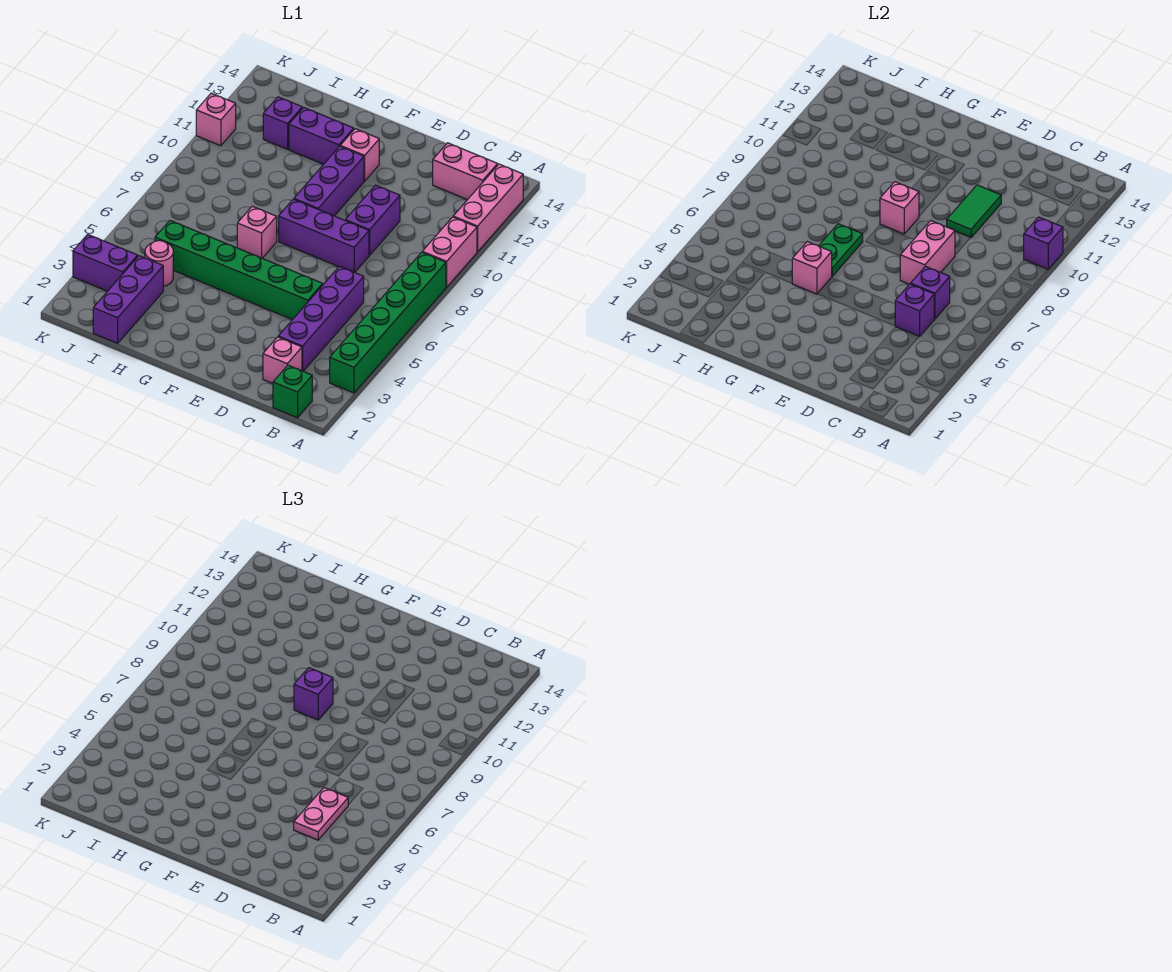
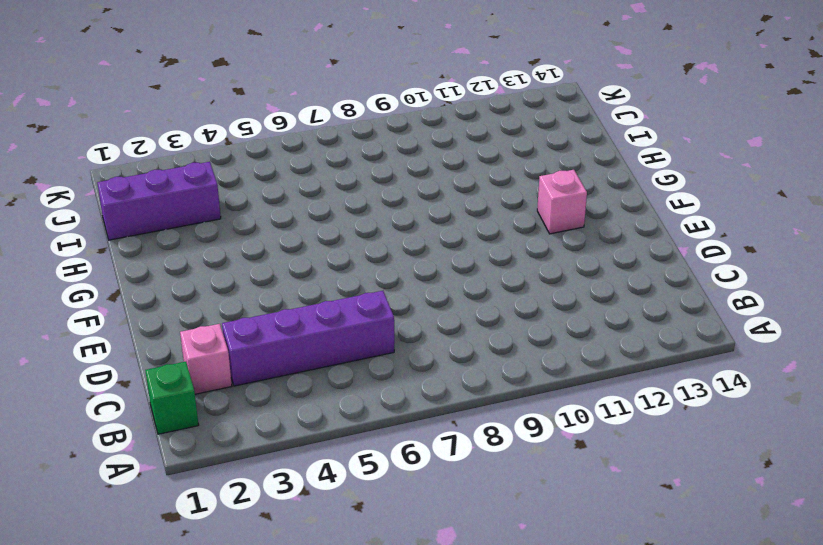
none -> green 1x6 brick [330,252,446,393]
none -> pink 1x2 brick [422,217,477,287]
none -> pink 1x3 brick [453,164,523,252]

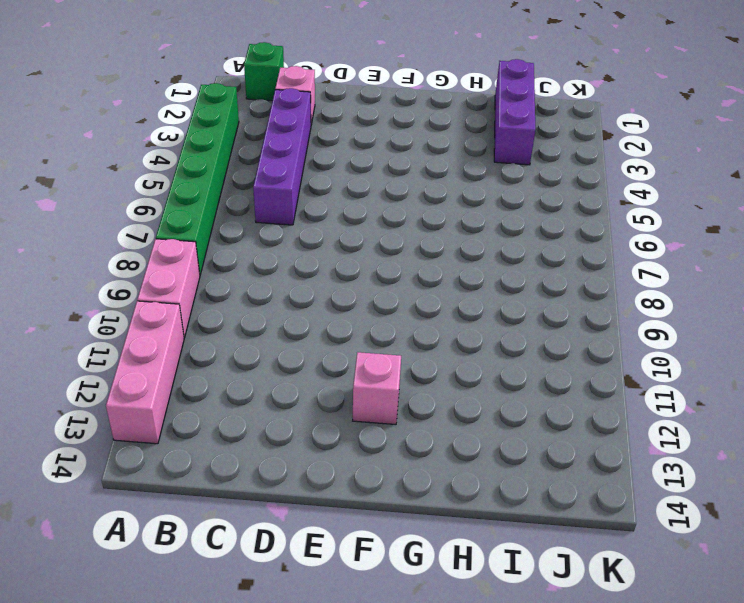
none -> pink 1x2 brick [433,143,498,200]
none -> green 1x6 brick [155,221,323,320]
none -> purple 1x3 brick [279,199,369,273]

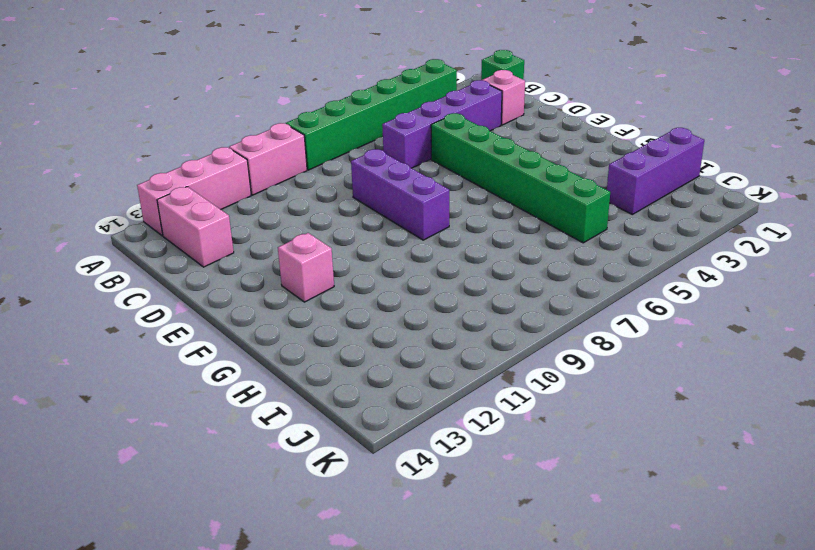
none -> purple 1x2 brick [345,185,400,255]
none -> purple 1x3 brick [294,146,364,216]
none -> pink 1x1 brick [237,206,277,258]

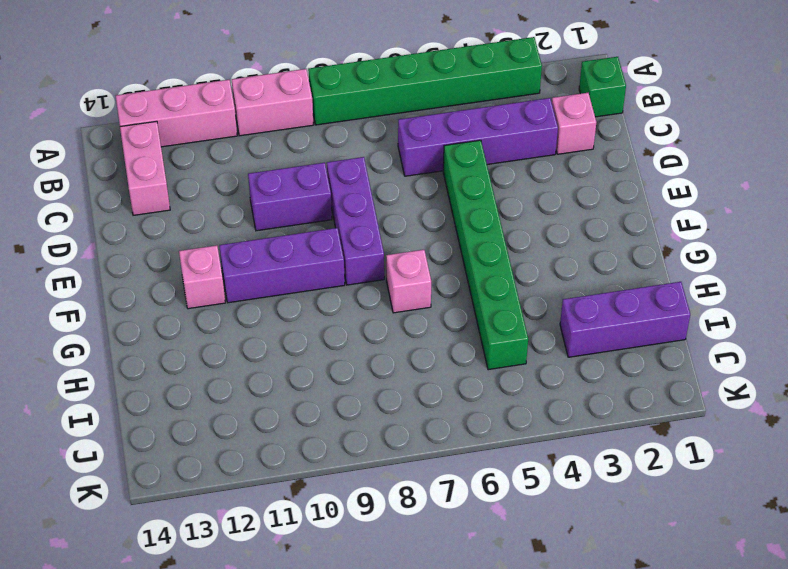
none -> purple 1x2 brick [289,108,354,164]
none -> pink 1x1 round brick [145,241,173,286]
none -> purple 1x1 brick [263,97,302,149]

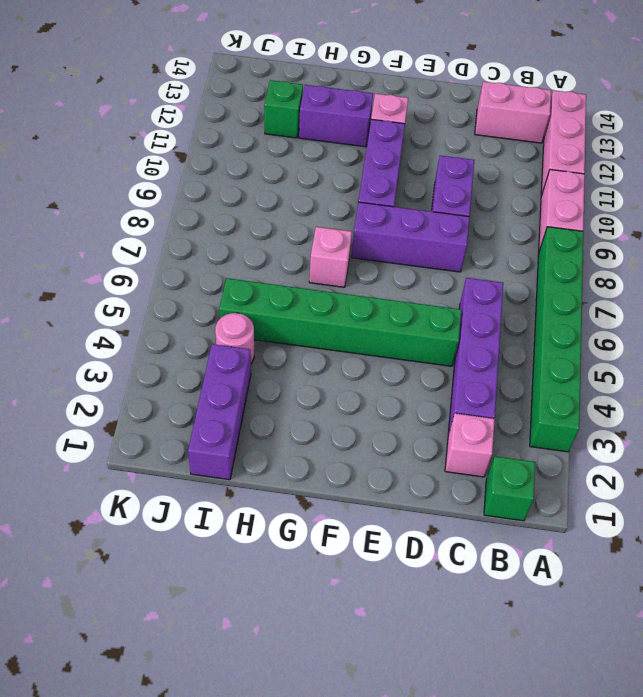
green 1x1 brick [264,80,303,138] -> purple 1x1 brick [263,97,302,149]
none -> purple 1x2 brick [73,234,138,291]
none -> pink 1x1 brick [196,93,236,146]
none -> purple 1x1 brick [1024,217,1063,269]

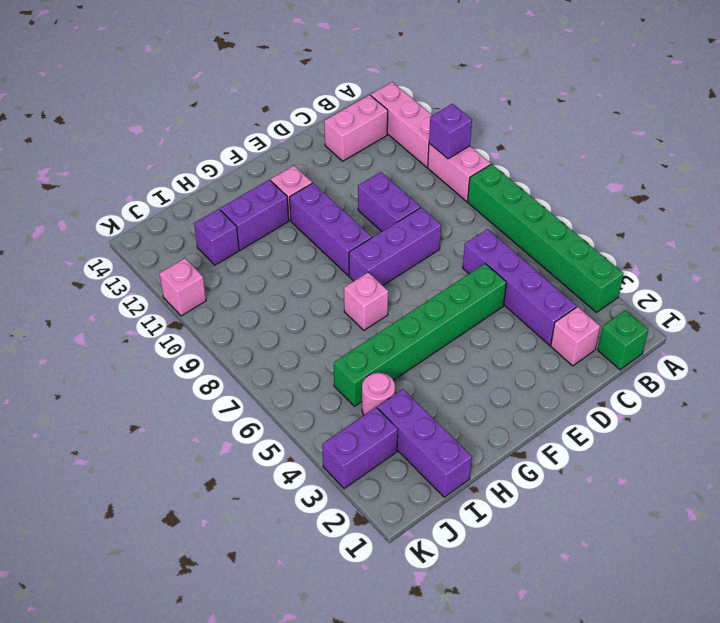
none -> purple 1x1 brick [895,284,934,336]
none -> purple 1x1 brick [911,266,950,319]
none -> pink 1x2 brick [900,221,955,284]

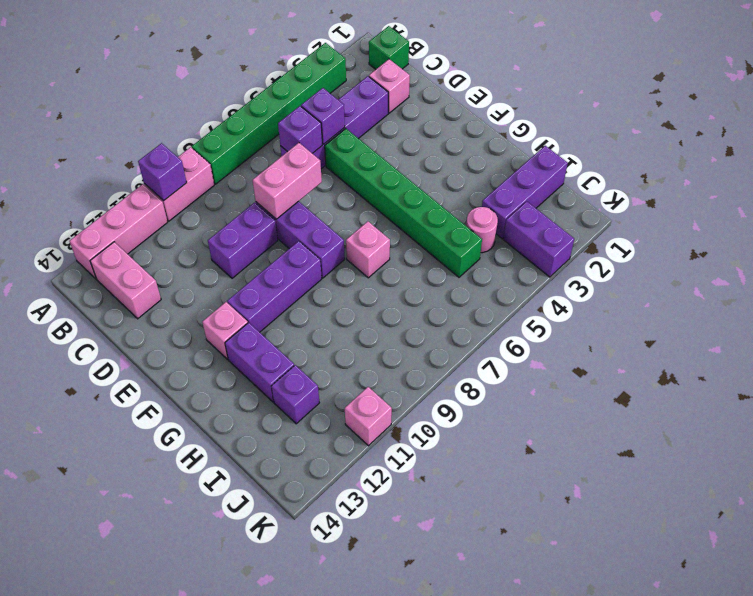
none -> green 1x2 tile [947,185,1001,238]
none -> pink 1x1 brick [880,182,919,234]
none -> pink 1x1 brick [792,242,832,294]

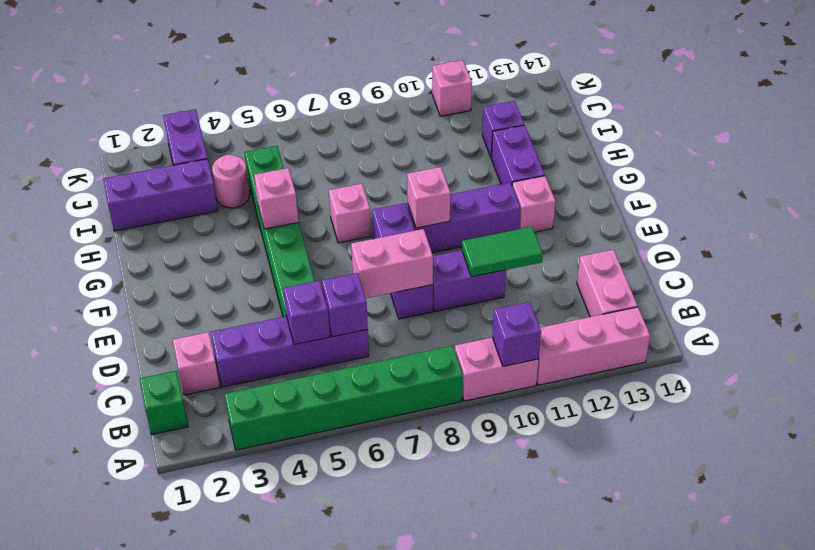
none -> green 1x2 plate [819,224,863,276]
none -> pink 1x2 plate [294,788,348,840]
none -> purple 1x1 brick [294,668,333,720]

